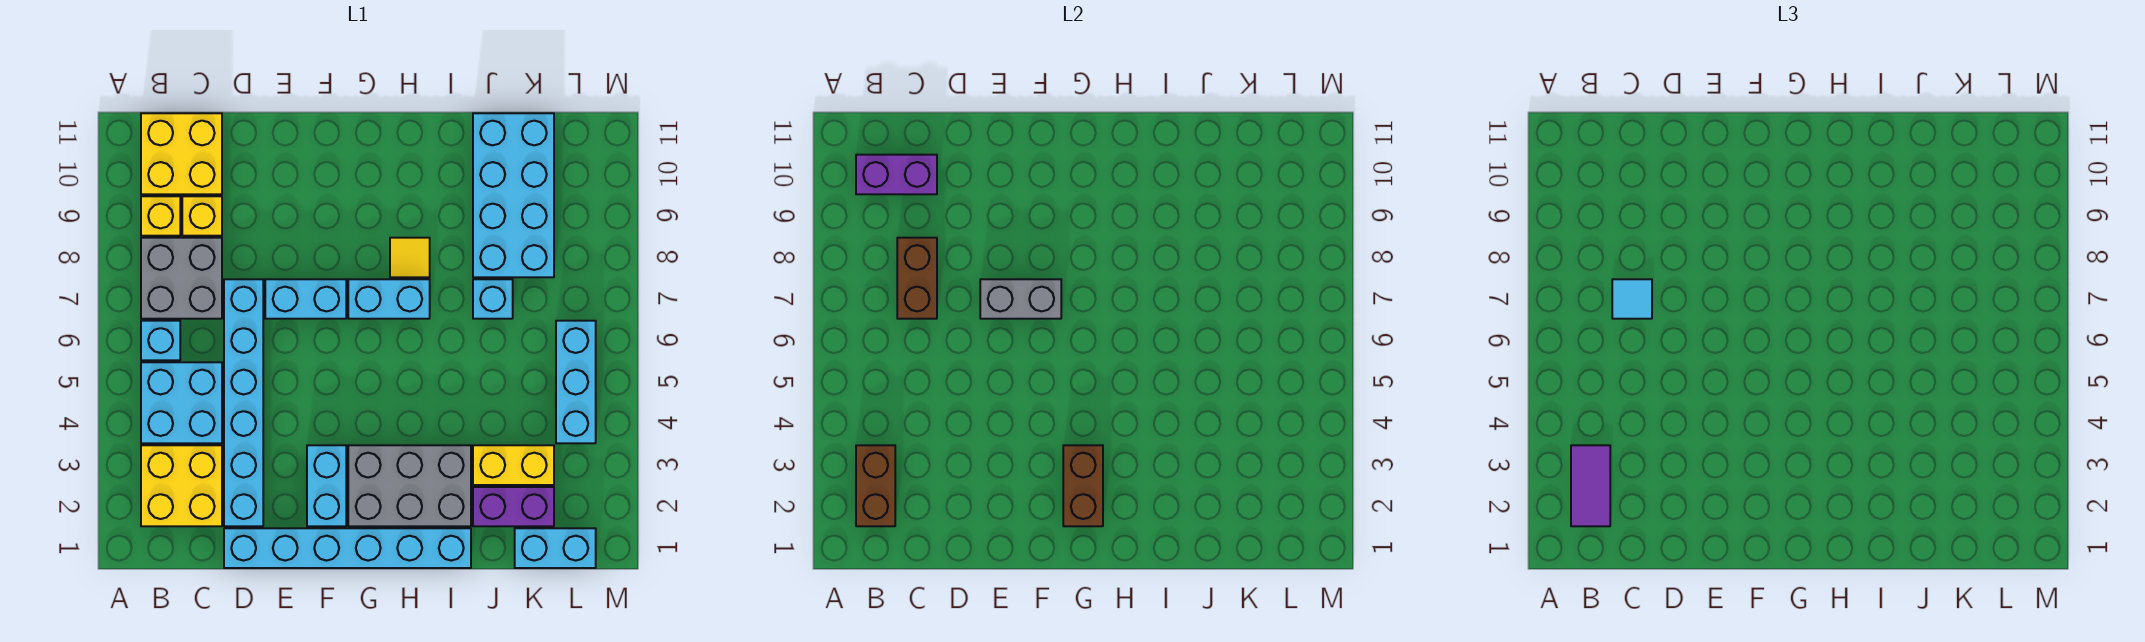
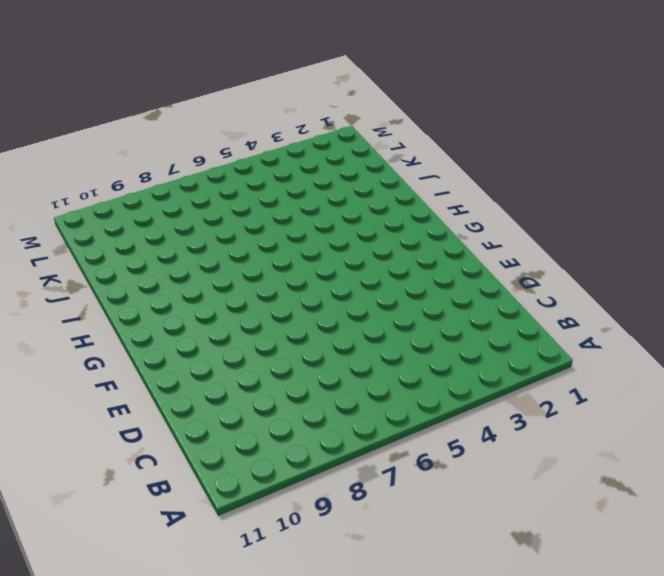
none -> yellow 2x2 brick [141,445,222,526]
none -> cyan 2x2 brick [141,362,222,443]
none -> cyan 1x1 brick [141,321,180,360]

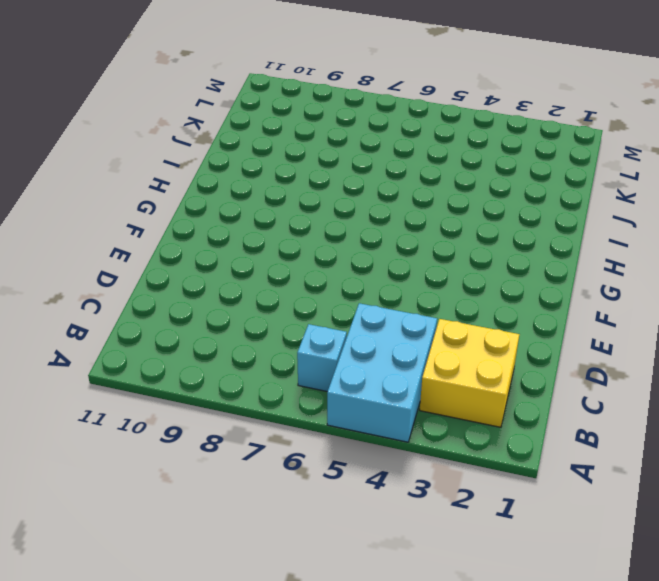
cyan 2x3 brick [327,303,437,442] -> cyan 2x2 brick [141,362,222,443]
none -> grey 2x2 brick [141,238,222,319]
none -> yellow 1x1 brick [141,196,180,236]
none -> yellow 2x2 brick [141,113,222,194]

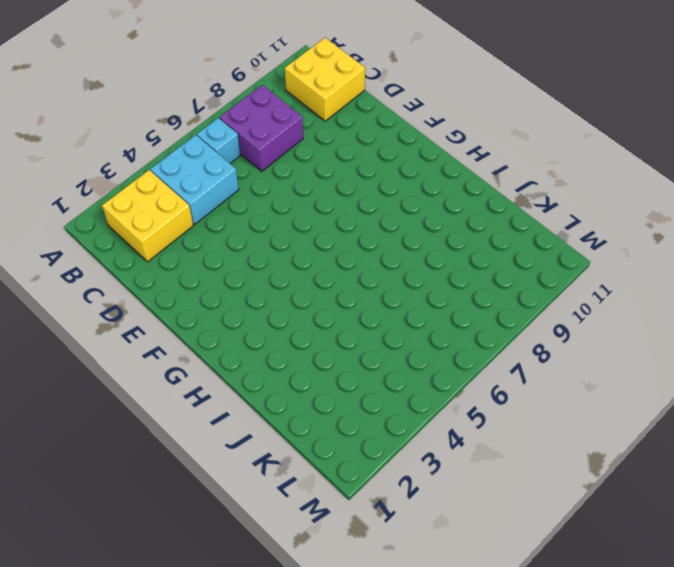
purple 2x2 brick [220,85,303,171] -> grey 2x2 brick [141,238,222,319]
none -> yellow 1x1 brick [141,196,180,236]
none -> yellow 1x1 brick [182,196,222,236]
none -> cyan 1x6 brick [224,528,471,568]

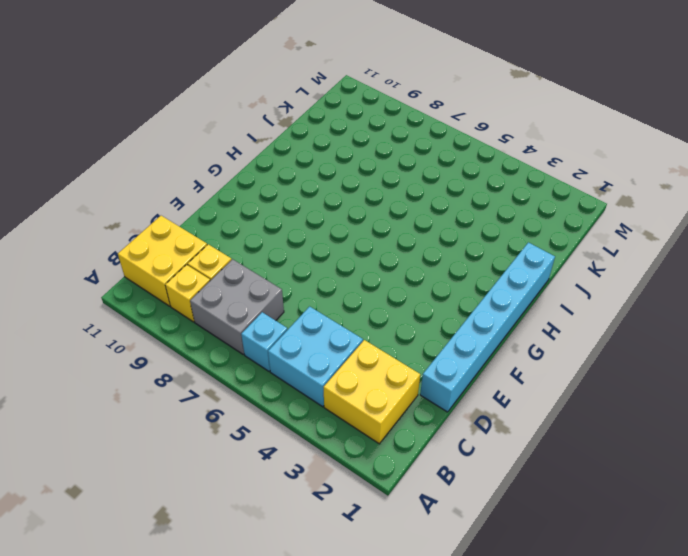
none -> cyan 1x6 brick [224,279,263,526]
none -> cyan 1x2 brick [265,279,346,319]
none -> cyan 1x2 brick [307,445,346,526]

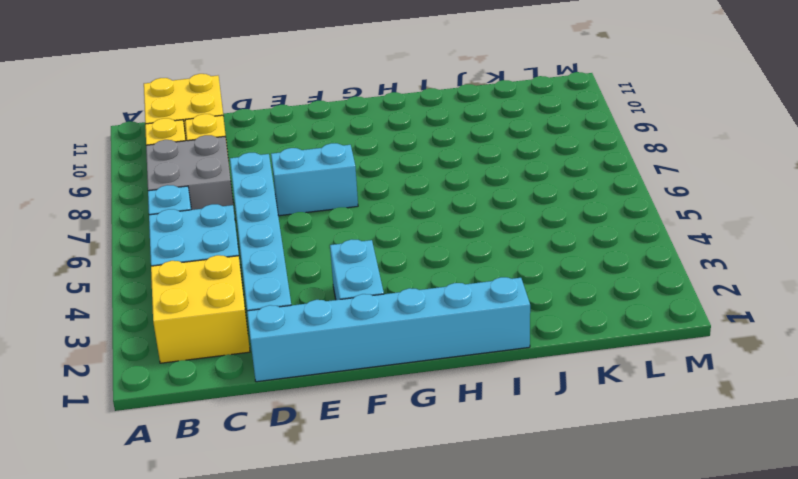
none -> grey 2x3 brick [348,445,471,526]
none -> cyan 1x2 brick [348,279,430,319]
none -> yellow 1x1 tile [390,238,430,277]

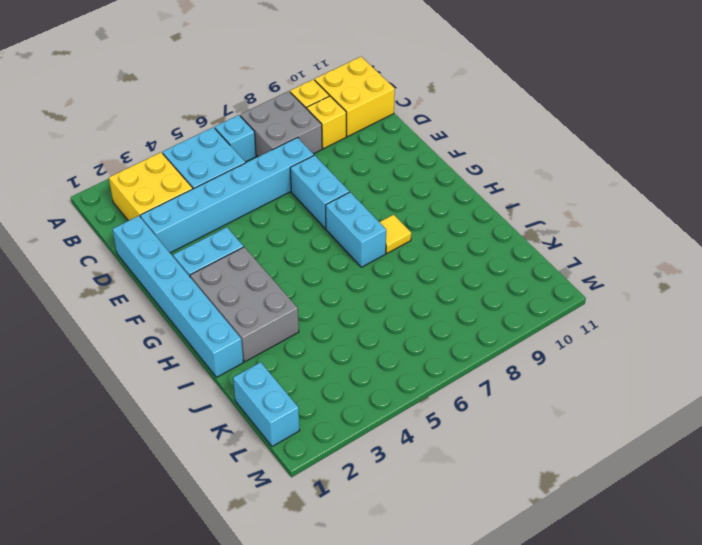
none -> purple 1x2 brick [473,487,554,526]
none -> yellow 1x2 brick [473,445,554,485]
none -> cyan 1x1 brick [473,279,513,319]

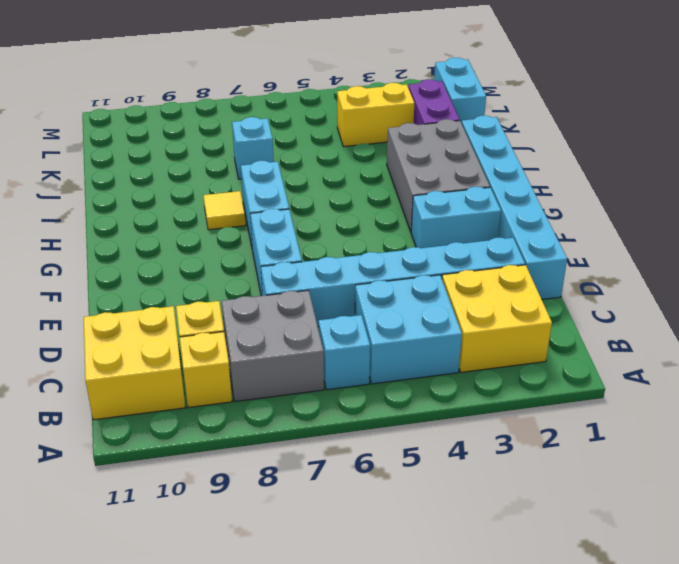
yellow 1x2 brick [337,83,414,147] -> yellow 1x2 brick turned to [473,445,554,485]
none -> cyan 2x4 brick [473,113,554,277]
none -> cyan 1x3 brick [556,321,596,443]
none -> brown 1x2 brick [856,445,895,526]

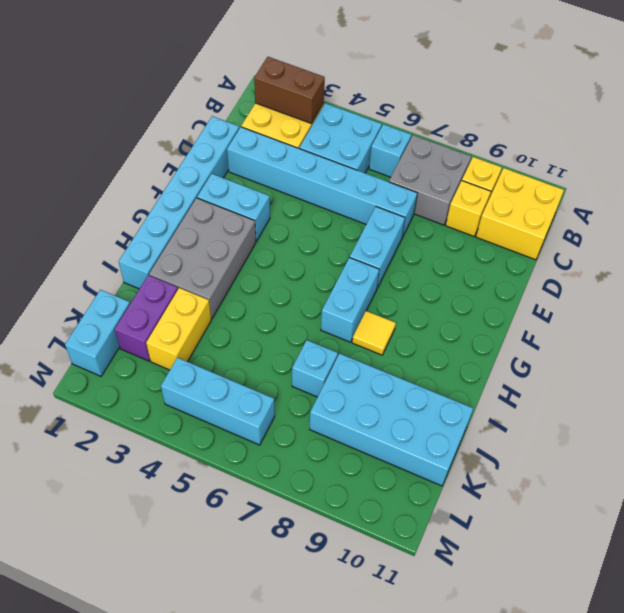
none -> purple 1x2 brick [856,155,937,194]
none -> brown 1x2 brick [897,238,937,319]
none -> grey 1x2 brick [980,279,1061,319]

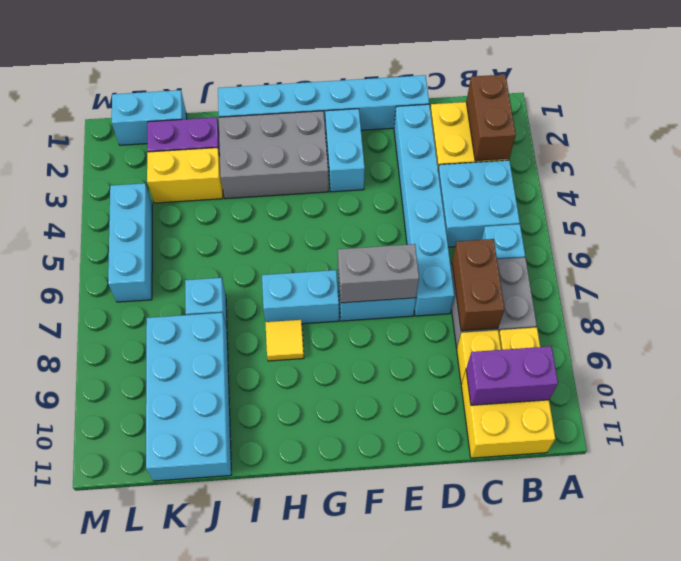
none -> brown 1x2 brick [1063,445,1103,526]
none -> purple 1x2 tile [1571,445,1610,526]
none -> cyan 1x1 tile [1612,279,1652,319]

